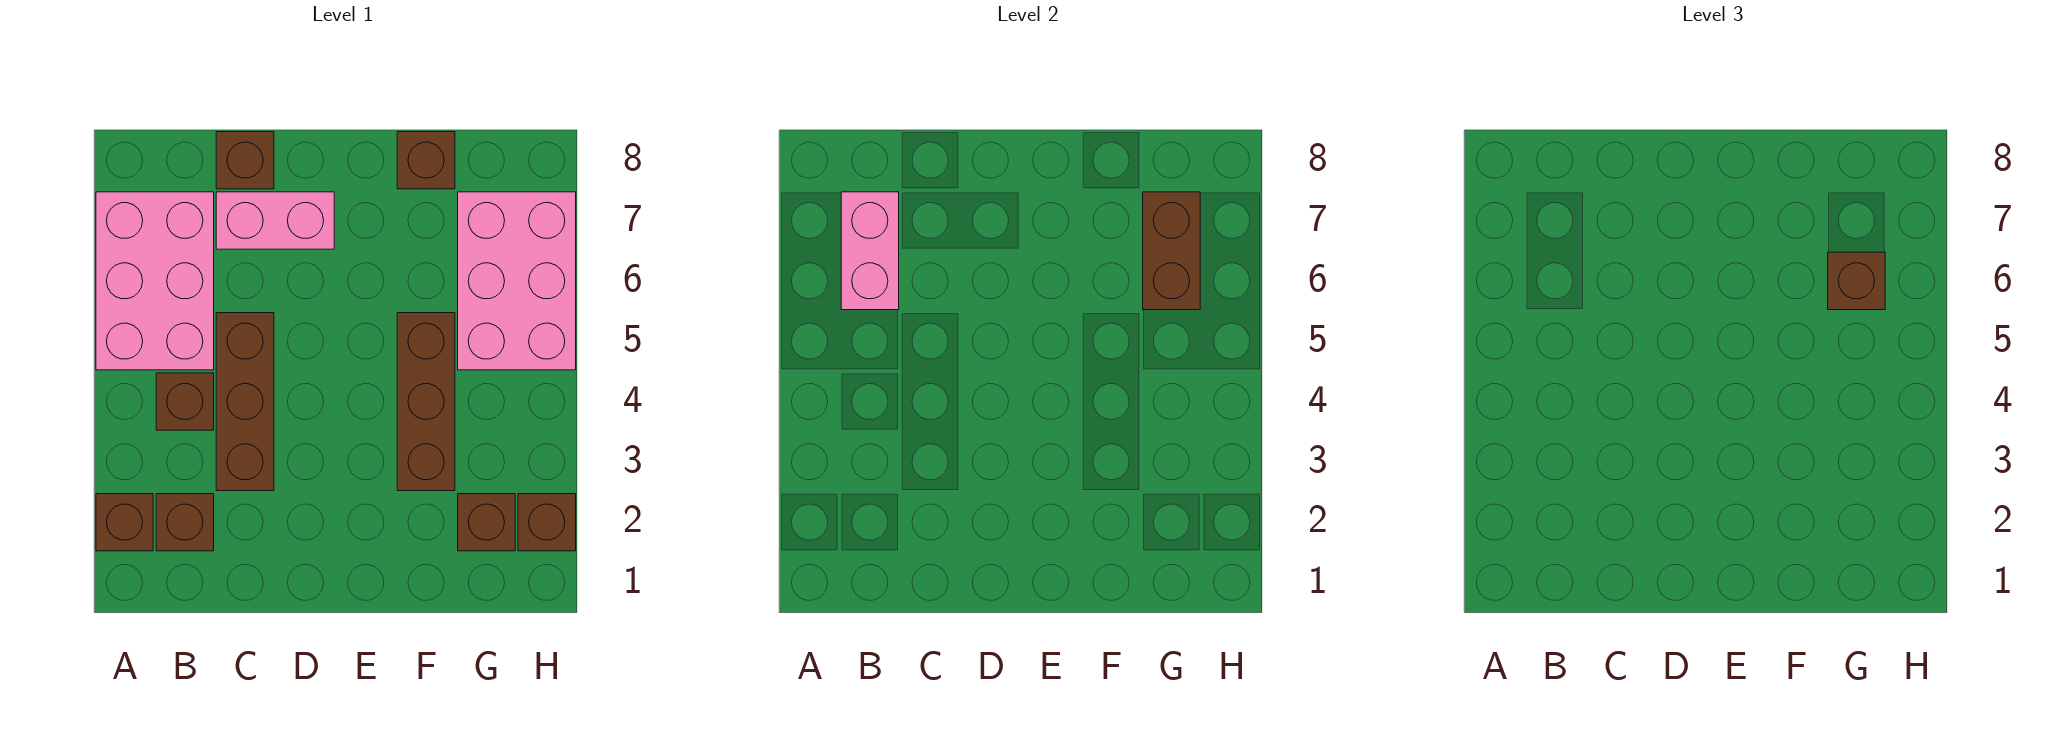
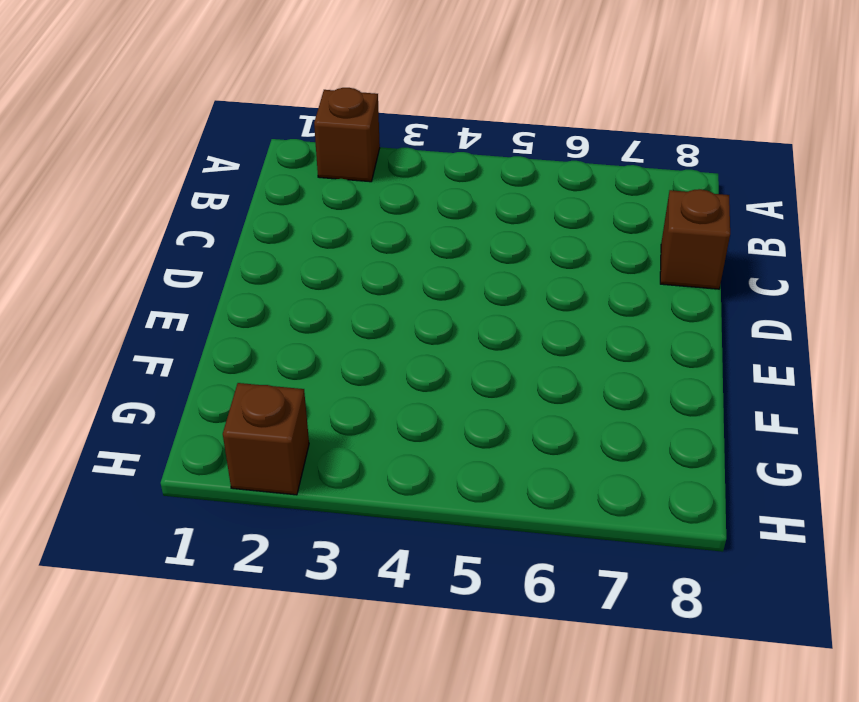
none -> pink 2x3 brick [96,192,214,370]
none -> brown 1x1 brick [156,494,214,551]
none -> brown 1x1 brick [156,373,214,430]

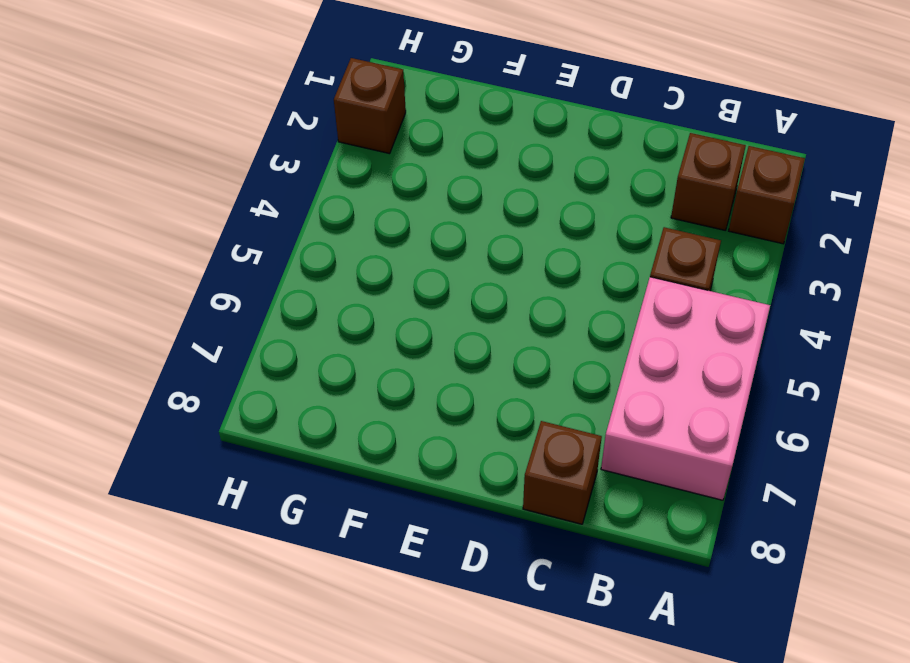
none -> brown 1x3 brick [216,313,274,491]
none -> pink 1x2 brick [216,192,334,249]
none -> brown 1x3 brick [397,313,455,491]

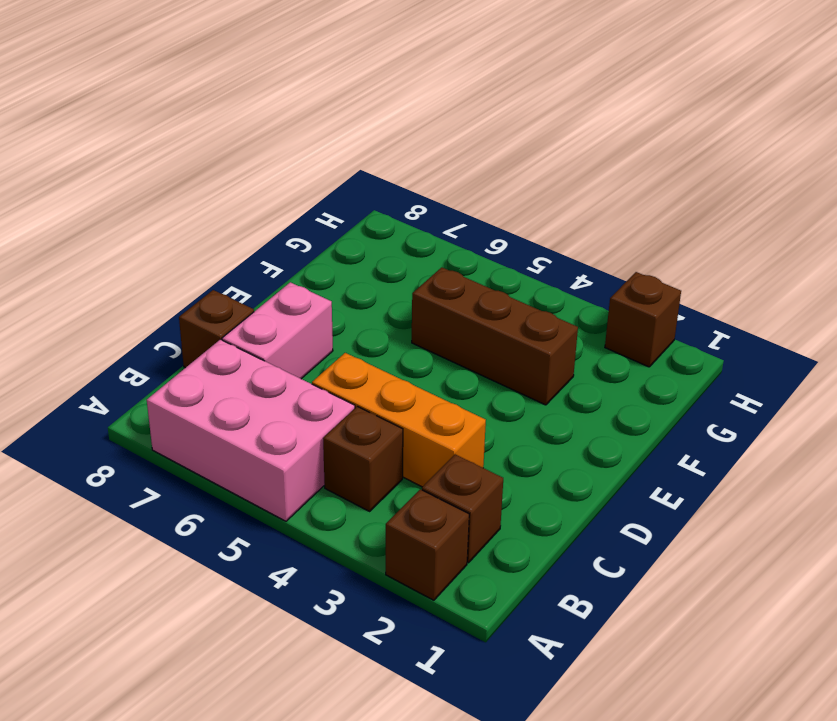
orange 1x3 brick [312,353,486,487] -> brown 1x3 brick [216,313,274,491]
none -> brown 1x1 brick [397,132,455,189]
none -> brown 1x1 brick [458,494,515,551]
none -> pink 2x3 brick [458,192,576,370]

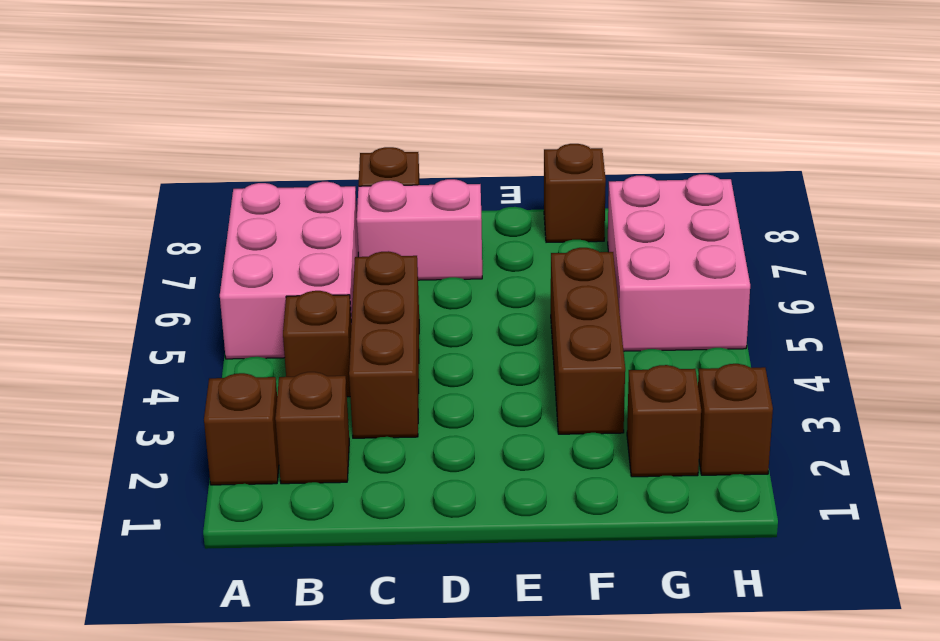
none -> pink 1x2 brick [841,192,899,310]
none -> brown 1x2 brick [1143,192,1200,310]
none -> brown 1x1 brick [1828,252,1885,310]

